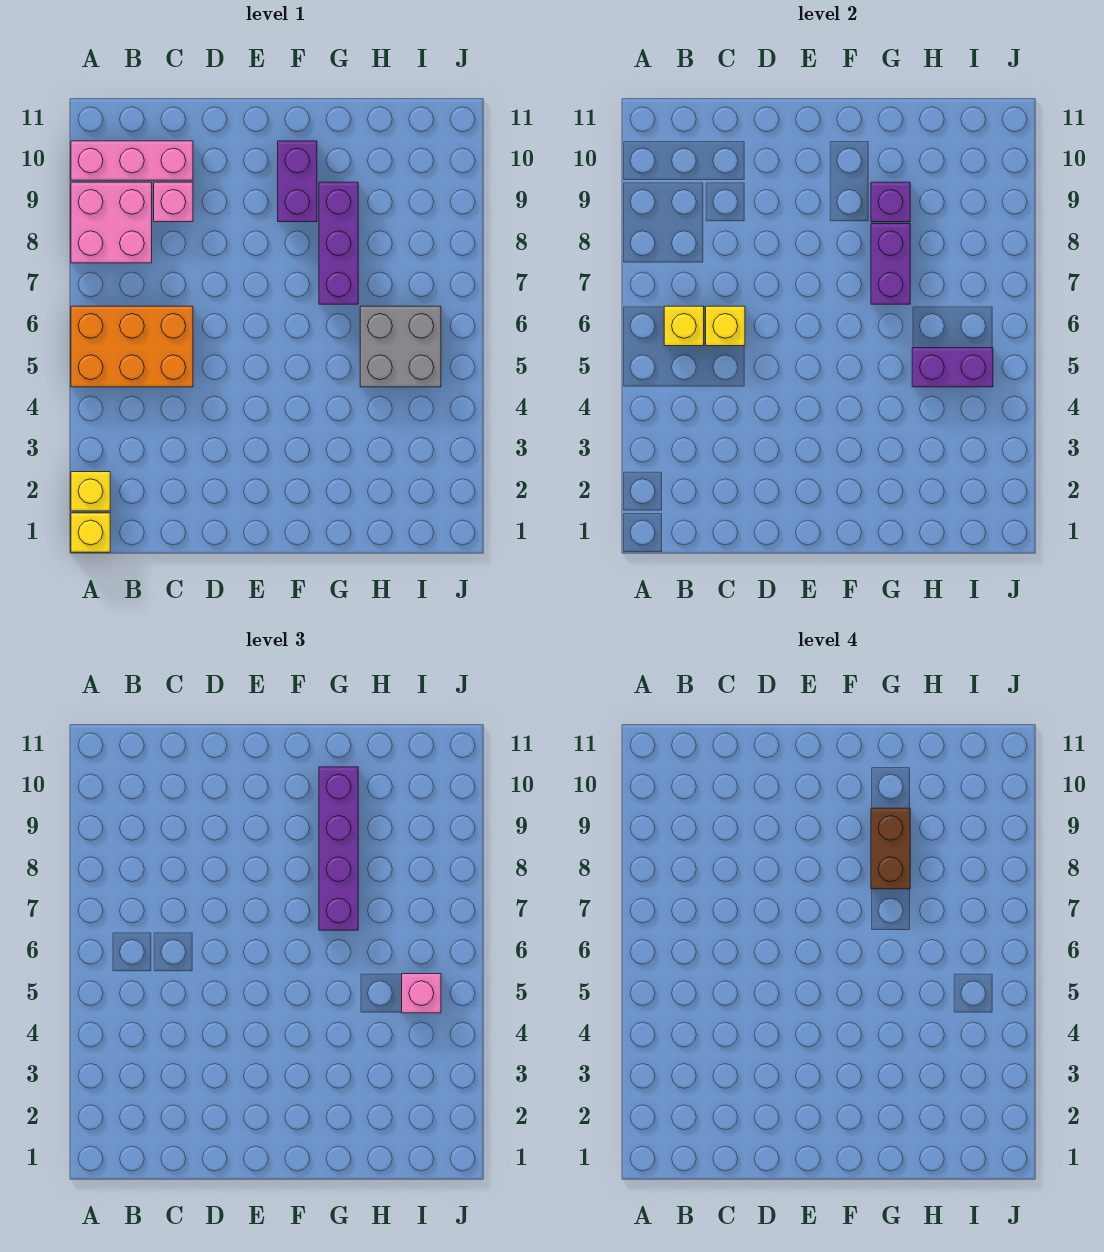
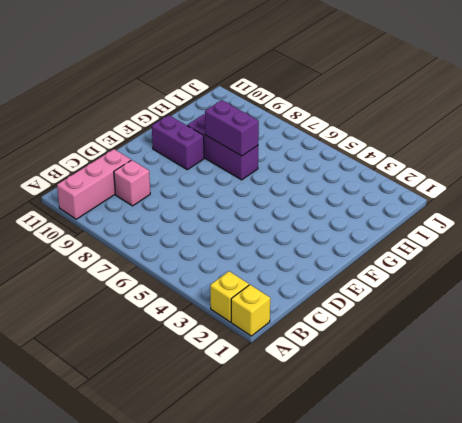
none -> orange 2x3 brick [71,306,193,387]
none -> pink 2x2 brick [71,182,152,263]
none -> grey 2x2 brick [360,306,441,387]

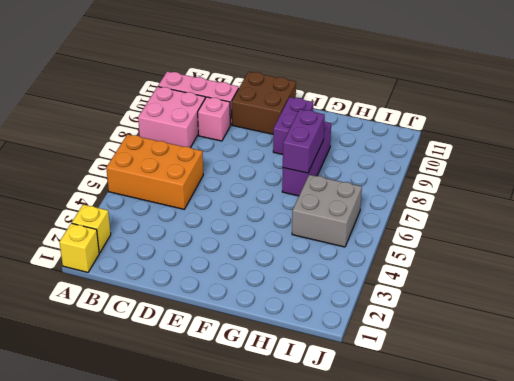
brown 2x2 brick [232,72,296,134] -> none
none -> yellow 1x1 brick [664,306,704,346]
none -> yellow 1x1 brick [706,306,745,346]
none -> purple 1x1 brick [871,182,910,222]

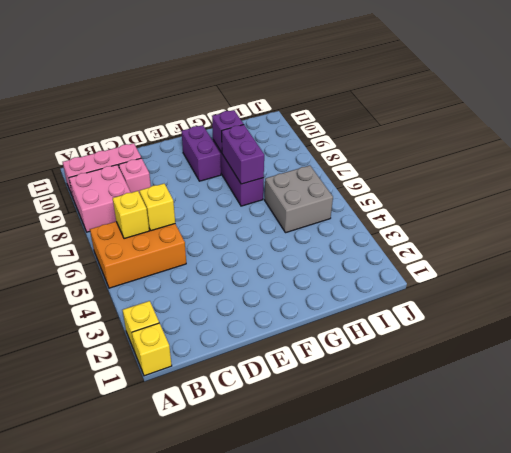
none -> purple 1x2 brick [912,348,993,387]
none -> purple 1x4 brick [319,767,358,930]
none -> pink 1x1 brick [402,974,441,1013]

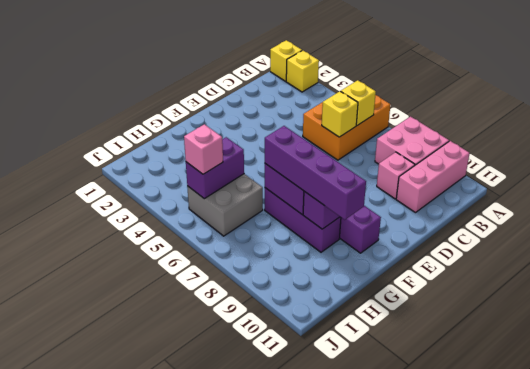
none -> brown 1x2 brick [871,808,910,889]

